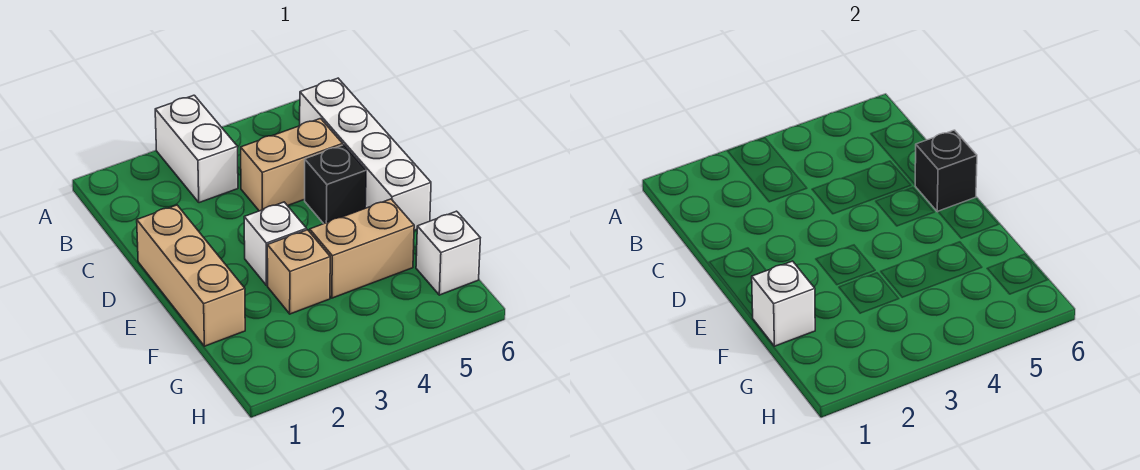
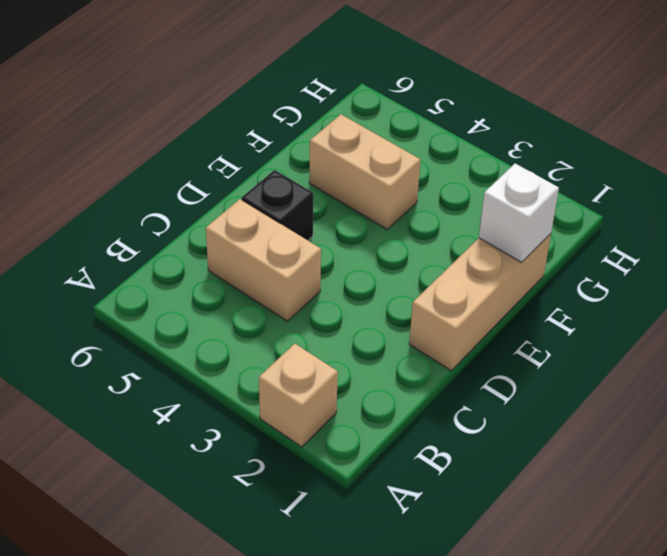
tan 1x1 brick [259,344,338,447] -> tan 1x1 brick moved to [267,230,330,314]
none -> white 1x2 brick [155,95,238,203]
none -> white 1x4 brick [300,78,431,230]

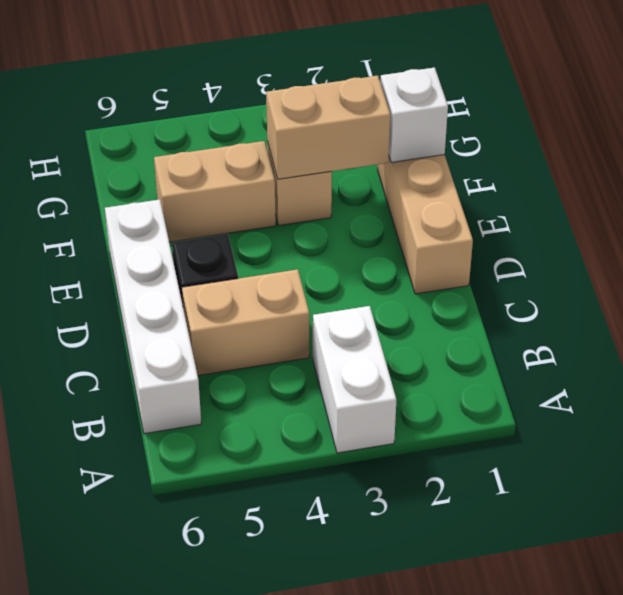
tan 1x2 brick [266,76,390,179] -> none
none -> white 1x1 brick [244,202,307,285]
none -> white 1x1 brick [416,211,480,295]

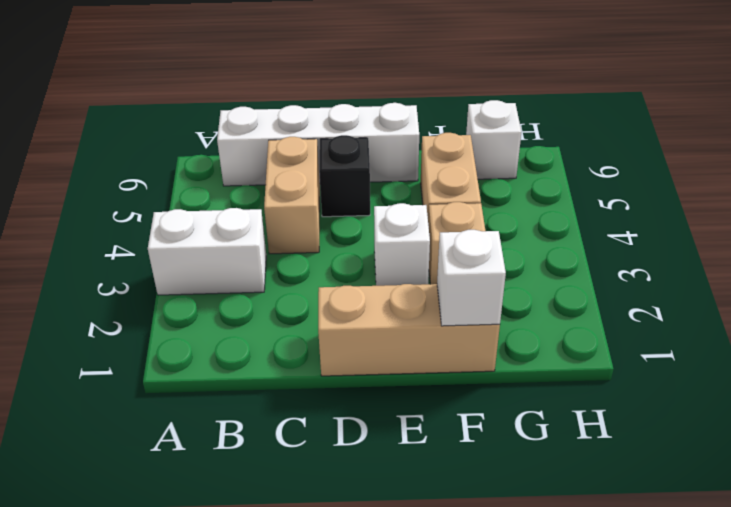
none -> black 1x1 brick [915,130,977,212]

